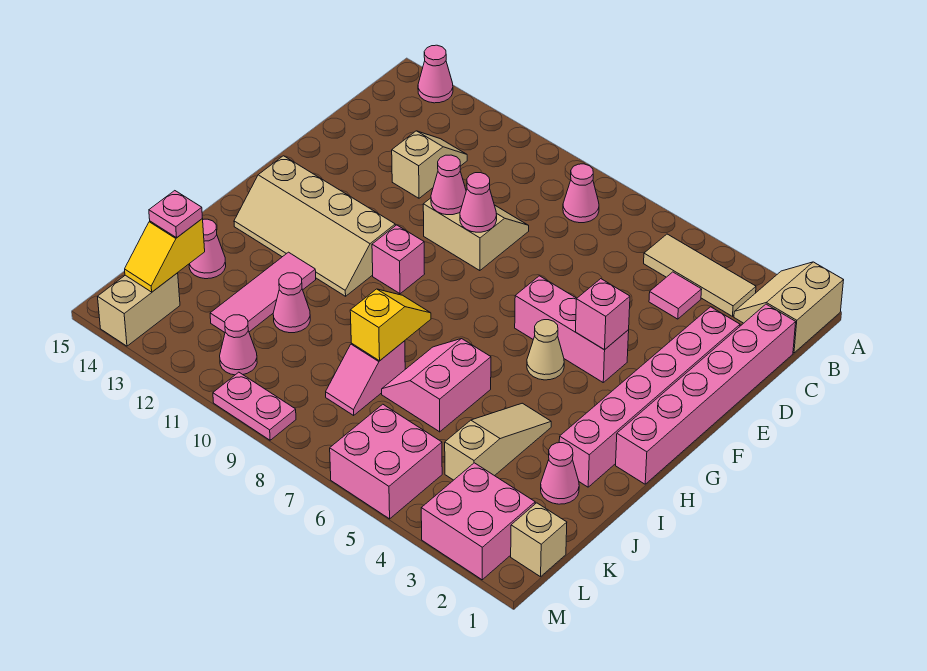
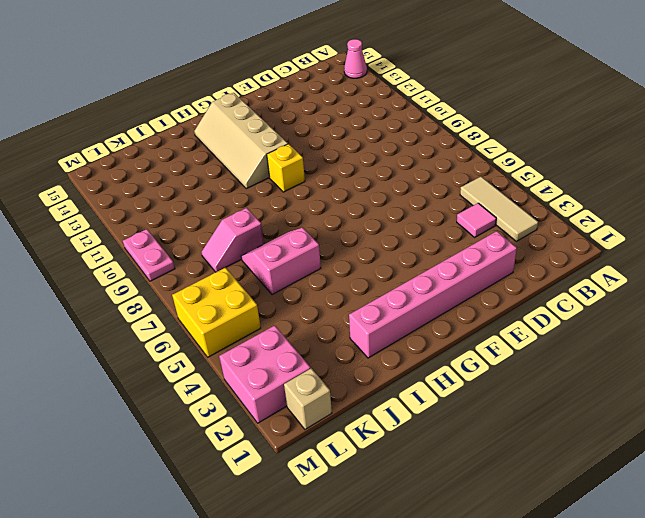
yellow 1x1 brick [267,144,305,192] -> pink 1x1 brick [372,225,424,294]
yellow 2x2 brick [172,267,261,357] -> pink 2x2 brick [330,404,442,519]
none -> tan 2x2 slope [734,262,844,353]
none -> pink 1x1 cone [563,164,599,223]
none -> pink 1x6 brick [616,304,796,484]
none -> tan 1x2 slope [392,131,467,198]

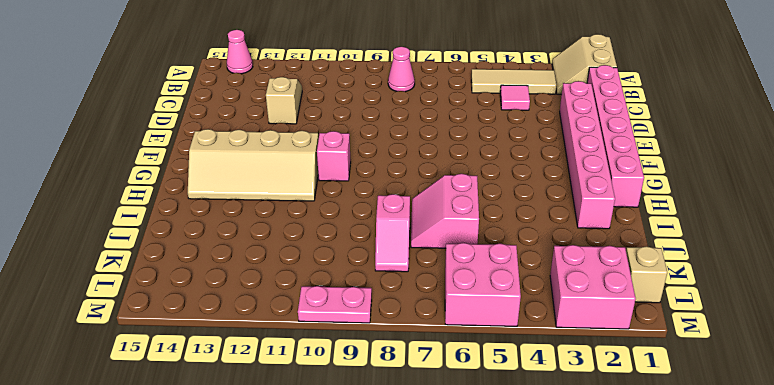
none -> tan 2x2 slope [423,198,529,271]
none -> pink 1x3 brick [515,276,629,382]
none -> tan 1x1 cone [527,320,564,380]
none -> tan 1x3 slope [445,403,551,480]

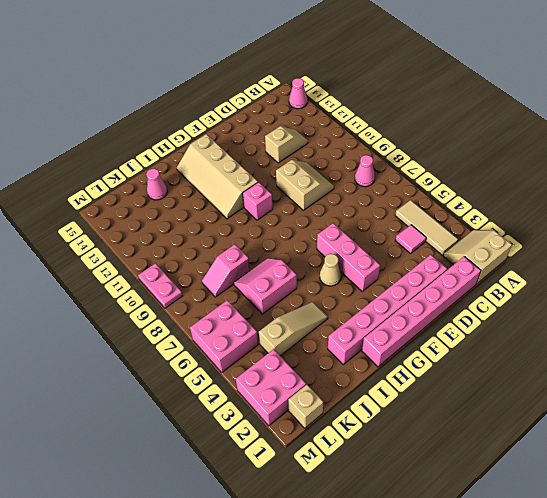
none -> pink 1x3 tile [210,252,316,332]
none -> pink 1x1 cone [541,443,579,504]
none -> pink 1x1 cone [273,273,310,333]
none -> pink 1x1 cone [220,315,257,375]

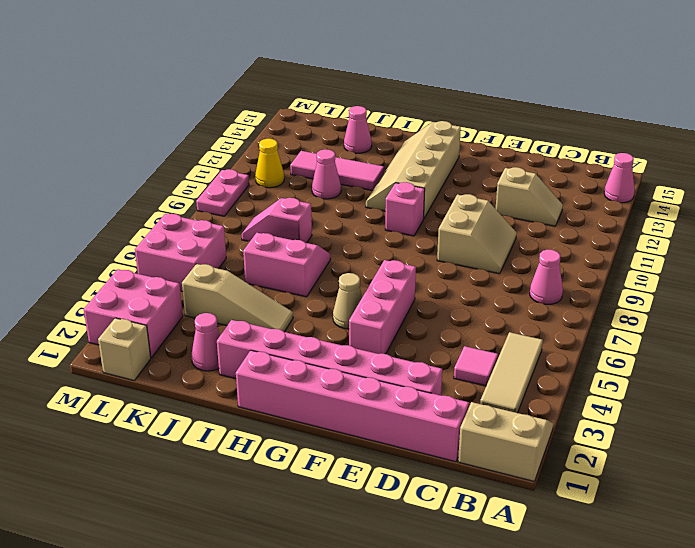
yellow 1x1 cone [255,139,284,188] -> pink 1x1 cone [220,315,257,375]
none -> tan 1x2 brick [97,273,180,346]
none -> pink 1x1 cone [460,173,497,232]
none -> pink 1x1 cone [431,155,466,215]
none -> pink 1x1 brick [576,279,630,350]

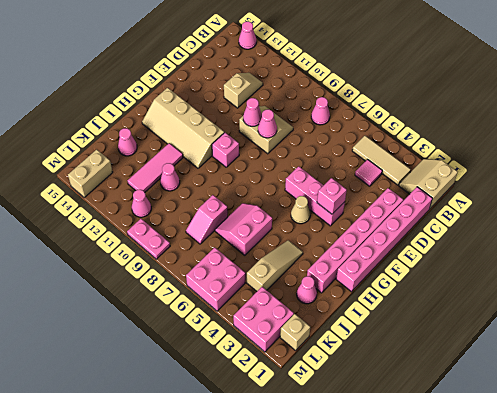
none -> yellow 1x2 slope [350,289,431,361]
none -> yellow 1x2 slope [125,219,205,292]
none -> pink 1x1 plate [149,191,202,238]

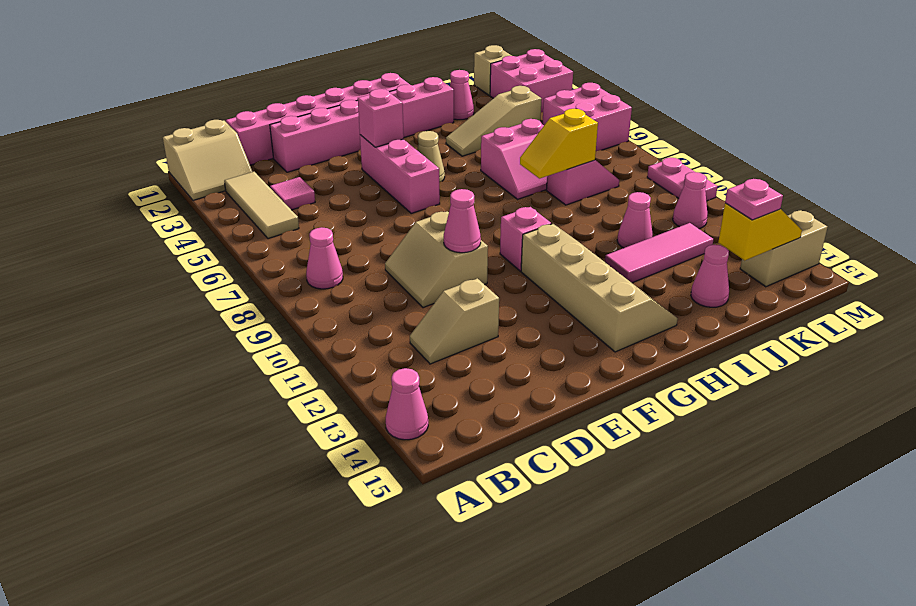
none -> pink 1x1 cone [460,173,497,232]

